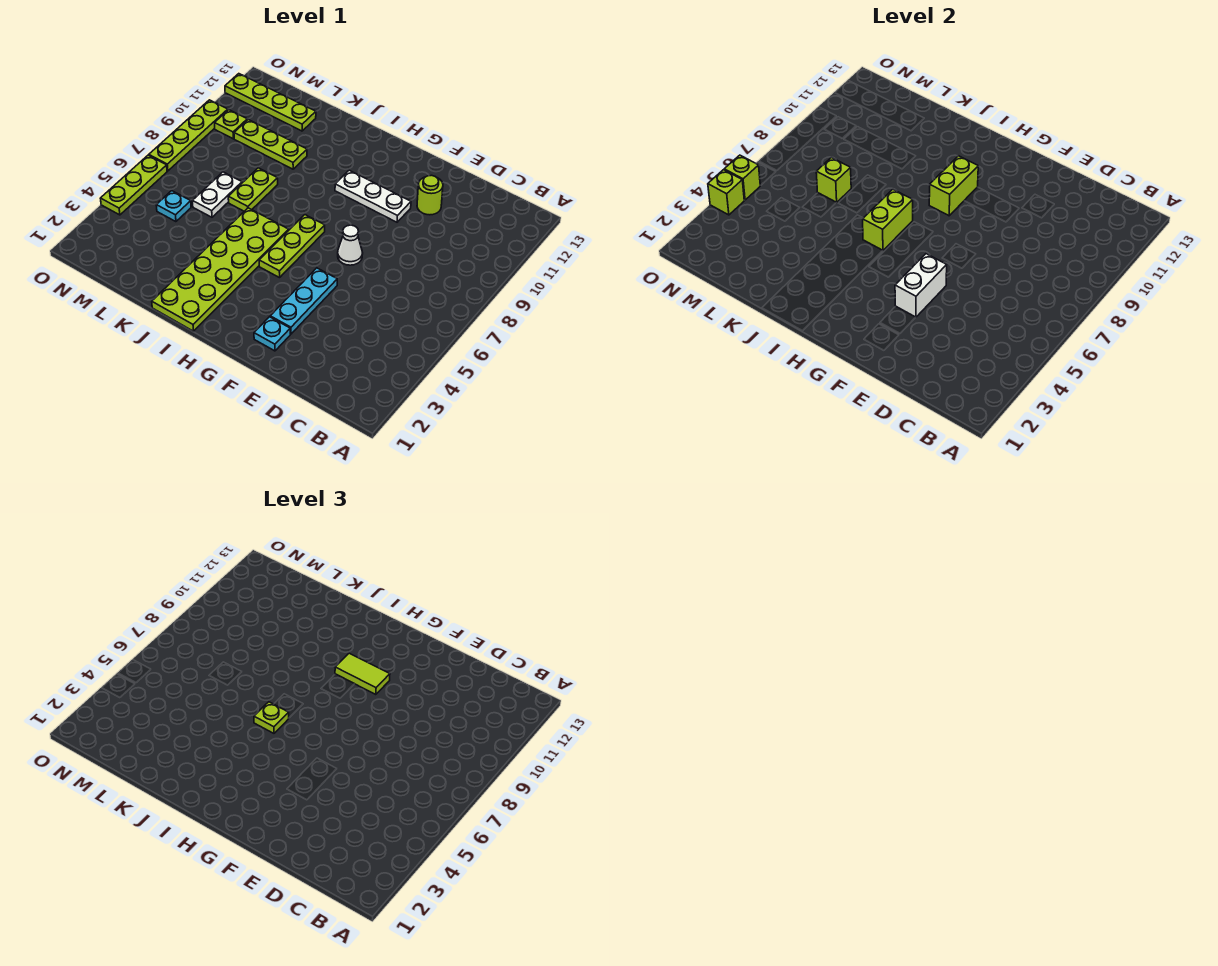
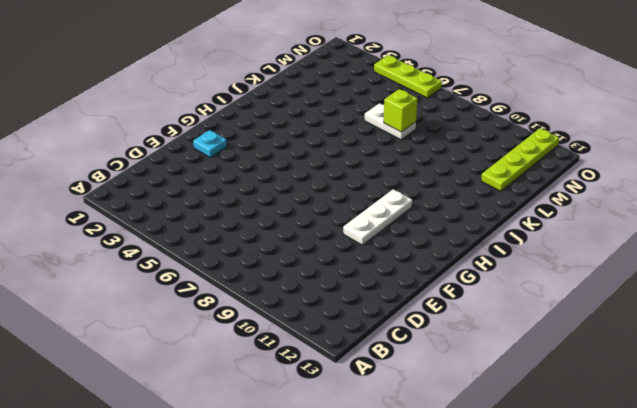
none -> lime 1x1 round brick [417,175,443,215]
none -> cyan 1x3 plate [270,268,337,334]
none -> white 1x1 cone [338,225,363,265]

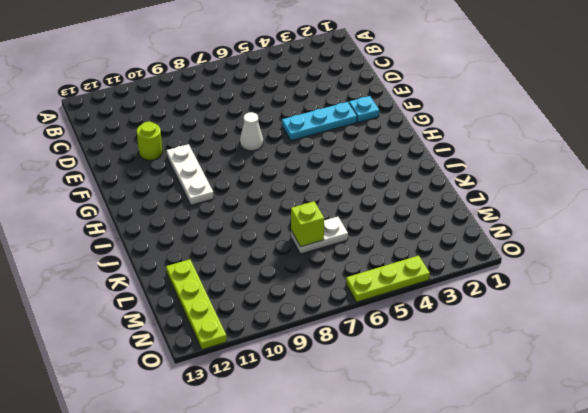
none -> lime 1x3 plate [259,215,325,278]
none -> lime 2x6 plate [152,208,289,331]
none -> lime 1x2 plate [228,168,278,211]

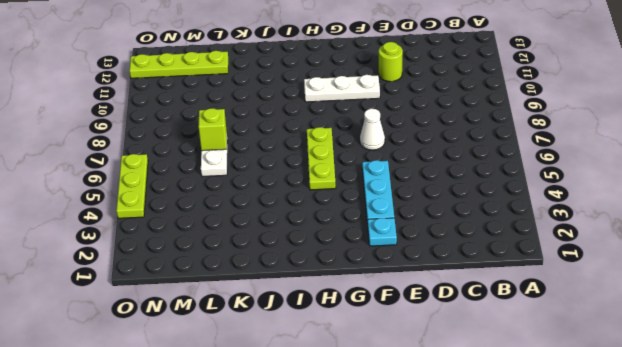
none -> lime 2x6 plate [152,208,289,331]
none -> lime 1x2 plate [228,168,278,211]
none -> lime 1x3 plate [234,120,307,169]

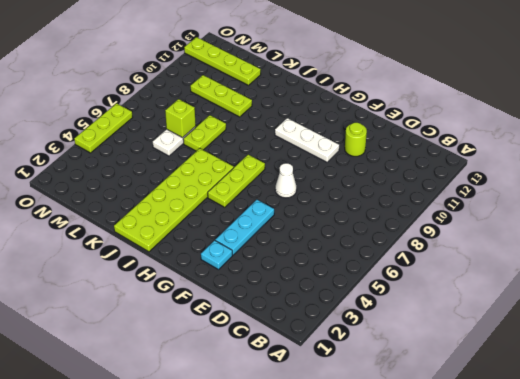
none -> cyan 1x1 plate [156,191,191,222]
none -> lime 1x1 plate [215,110,247,139]
none -> lime 1x4 plate [149,100,228,171]

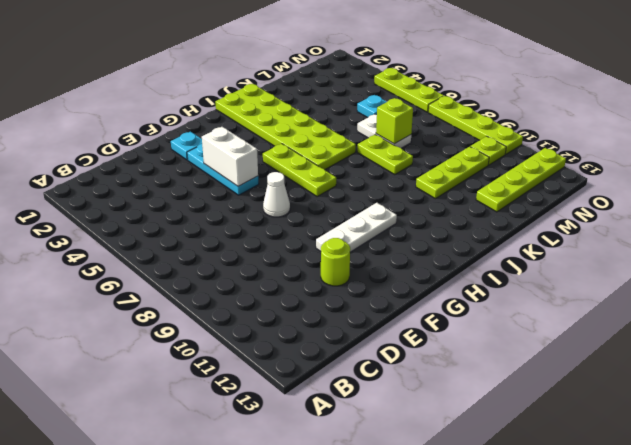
none -> lime 1x2 brick [929,156,978,216]
none -> lime 1x2 brick [863,189,913,250]
none -> lime 1x1 brick [708,170,744,215]

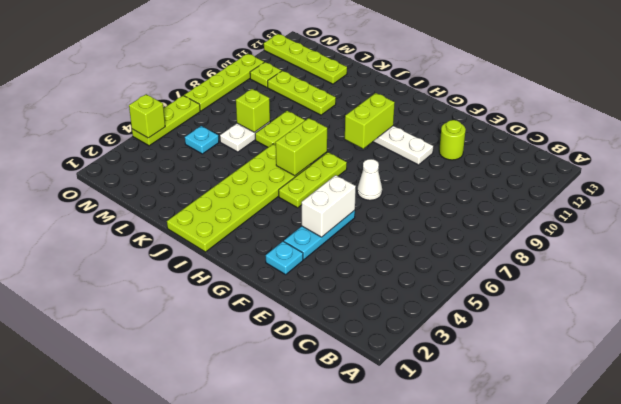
none -> lime 1x1 brick [724,155,760,200]
none -> lime 1x2 tile [335,653,390,695]
none -> lime 1x1 plate [254,702,289,733]

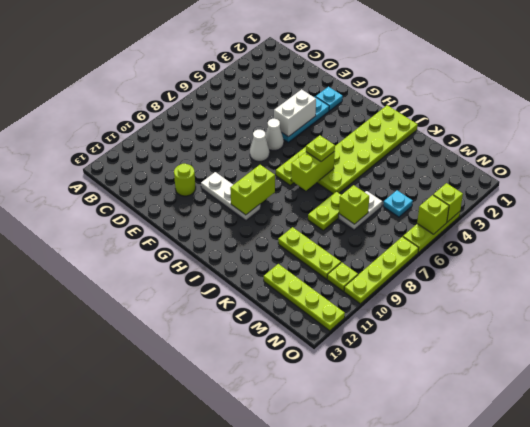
white 1x1 cone [265,119,284,150] -> none
none -> lime 1x2 tile [335,653,390,695]

